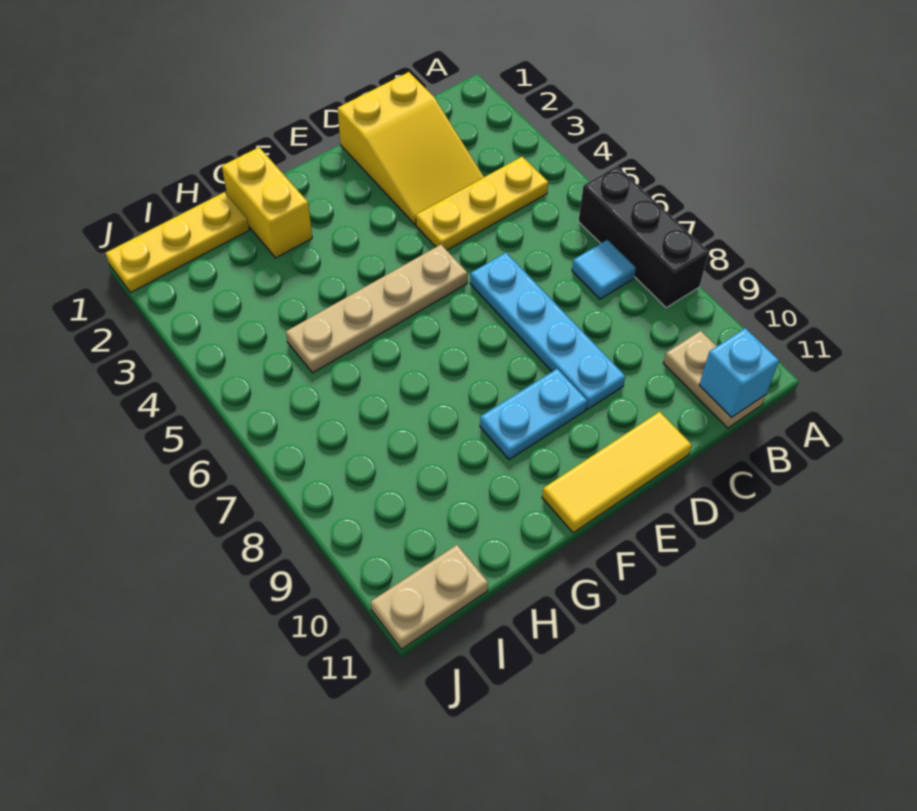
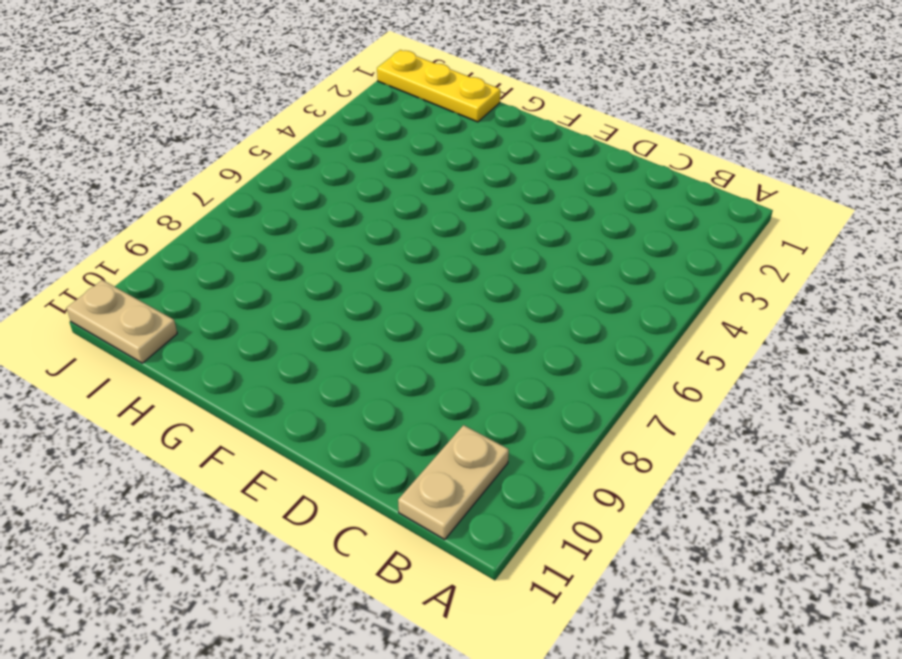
none -> black 1x3 brick [578,166,709,307]
none -> yellow 1x3 plate [416,157,548,250]
none -> cyan 1x1 tile [572,240,636,299]

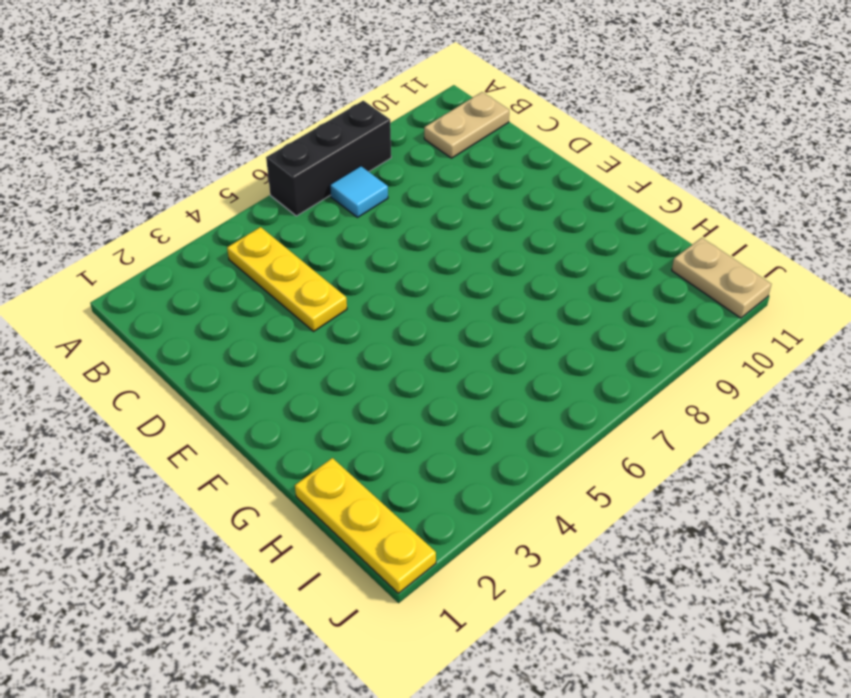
none -> yellow 2x3 slope [338,72,484,224]
none -> cyan 1x4 plate [470,253,625,409]
none -> yellow 1x3 tile [542,412,692,533]

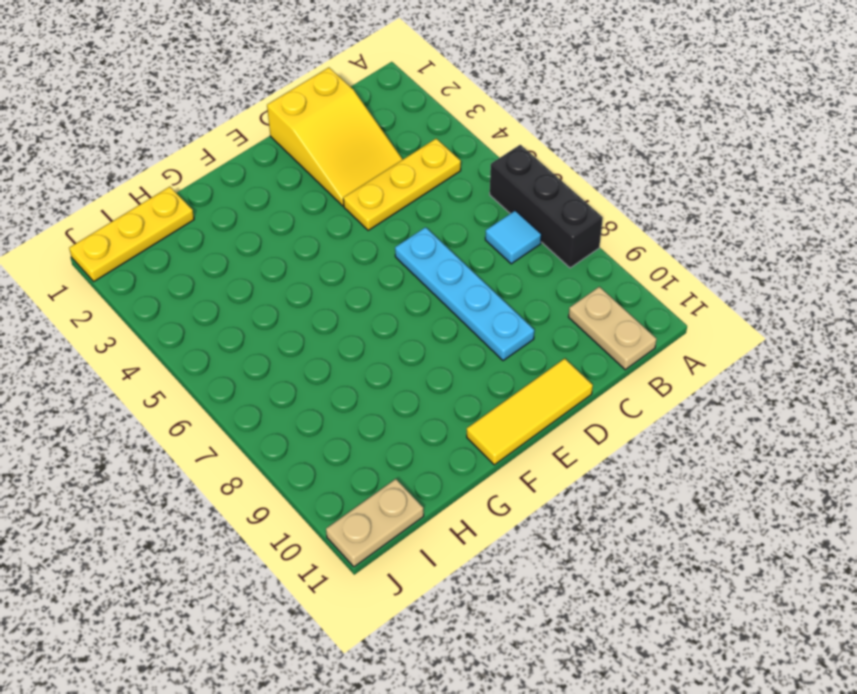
none -> tan 1x4 plate [286,245,467,373]
none -> cyan 1x2 plate [480,369,587,460]
none -> yellow 1x2 brick [222,147,312,258]

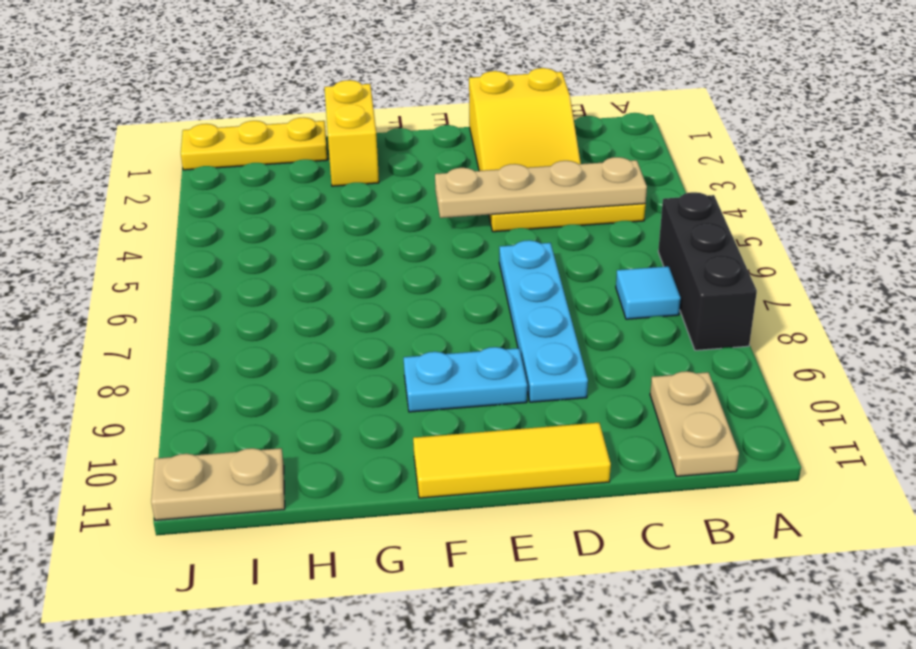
tan 1x4 plate [435,157,647,218] -> tan 1x4 plate moved to [286,245,467,373]
none -> cyan 1x1 brick [699,328,779,417]

